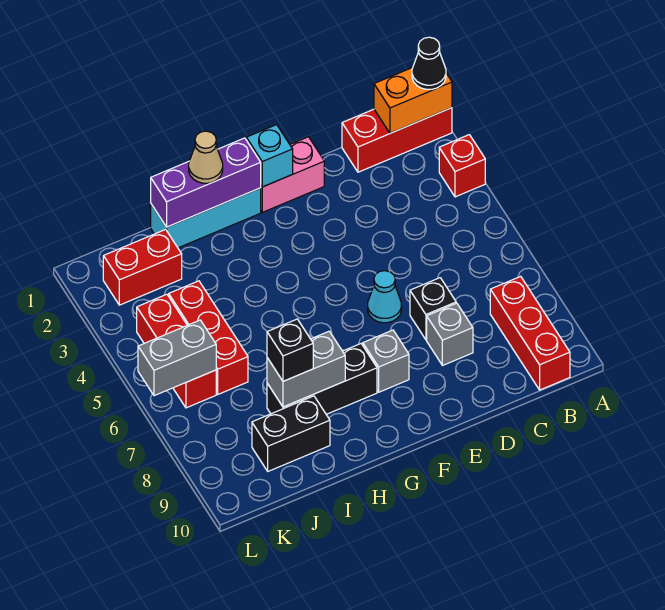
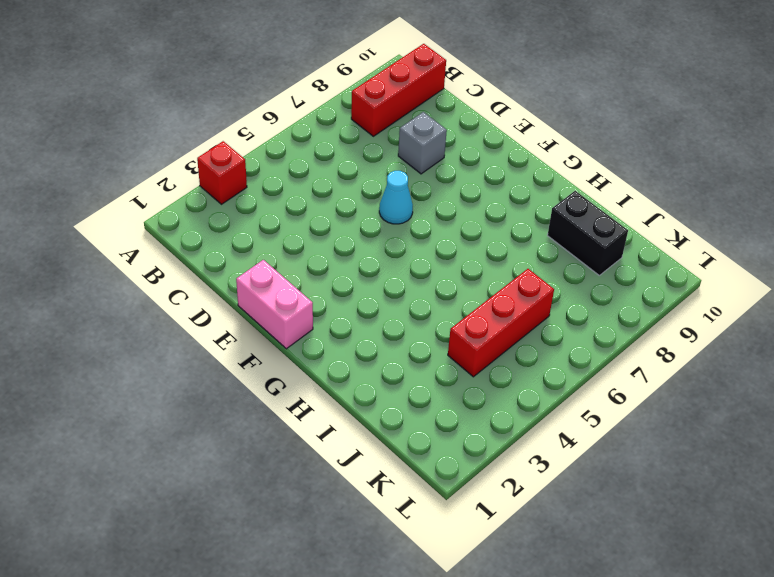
none -> red 1x3 brick [342,108,452,172]
none -> black 1x1 brick [410,278,456,340]
none -> grey 1x1 brick [363,330,409,392]

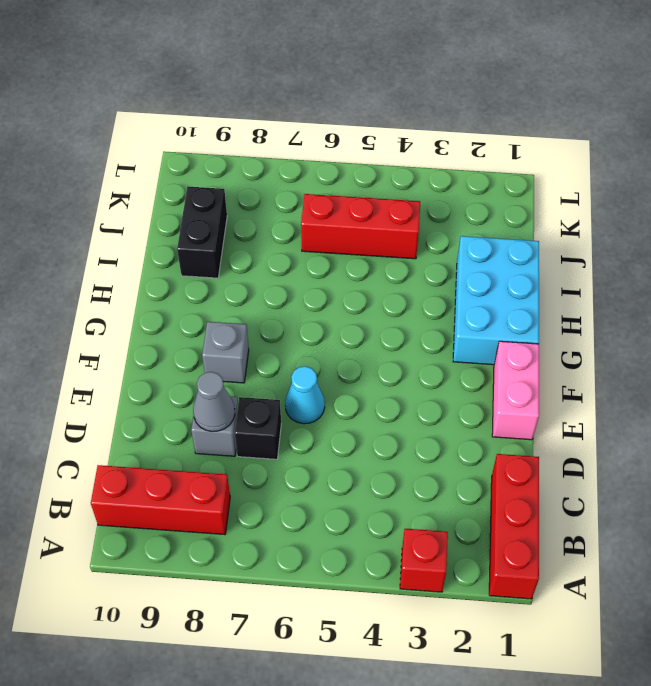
grey 1x1 cone [193,372,235,432] -> none
cyan 2x3 brick [453,236,539,365] -> cyan 1x3 brick [151,188,261,248]
none -> black 1x3 brick [267,344,377,414]
none -> red 1x2 brick [103,229,182,305]
none -> red 1x3 brick [137,294,216,408]

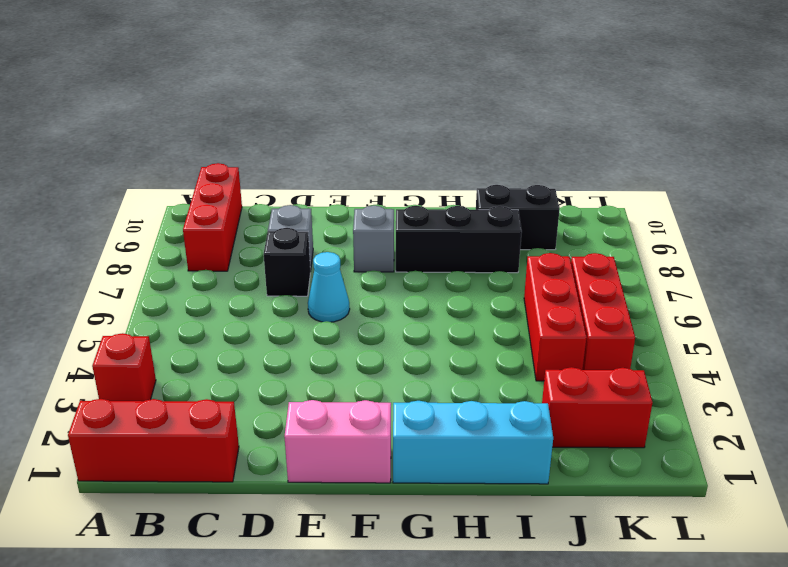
none -> orange 1x2 brick [374,68,452,133]
none -> cyan 1x1 brick [246,125,293,187]
none -> purple 1x3 brick [151,138,261,227]

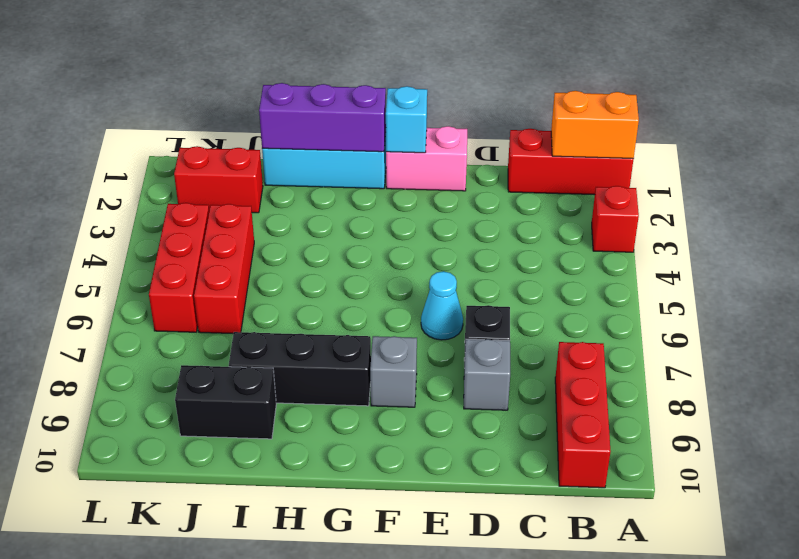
none -> grey 1x2 brick [267,331,345,407]
none -> grey 1x2 brick [138,320,216,396]
none -> black 1x1 cone [412,37,446,89]

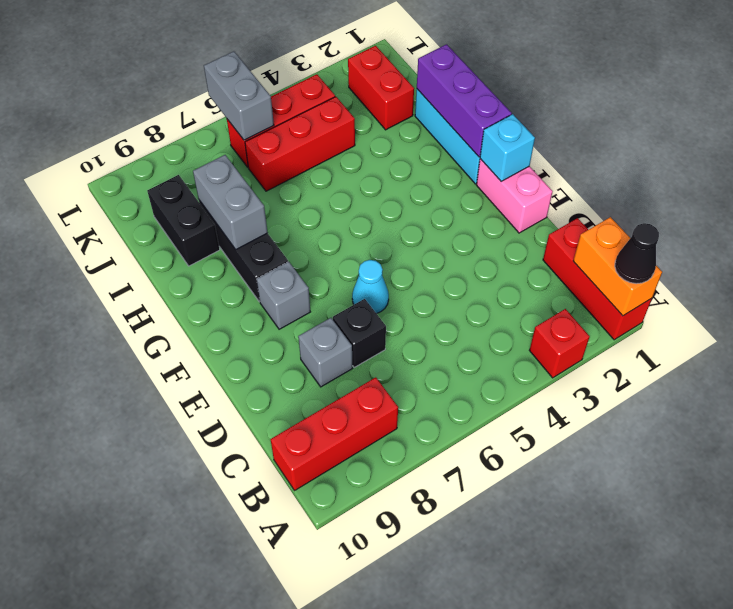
none -> tan 1x1 cone [189,131,223,183]
none -> black 1x1 brick [267,319,313,381]

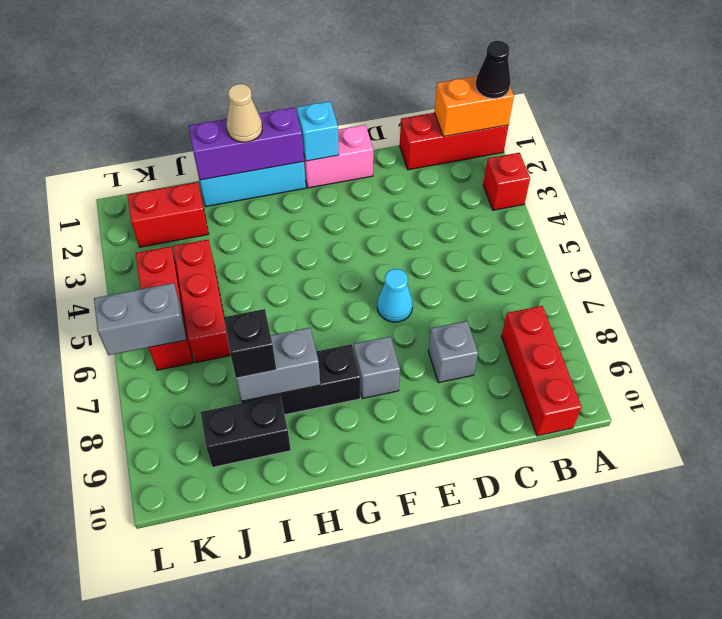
none -> black 1x1 brick [410,278,456,340]

